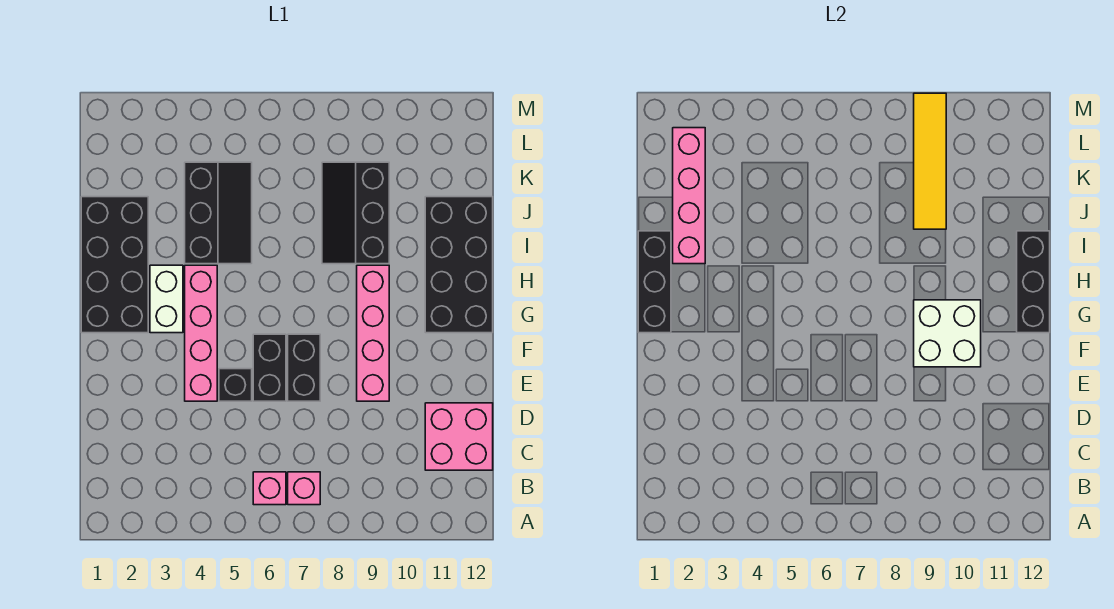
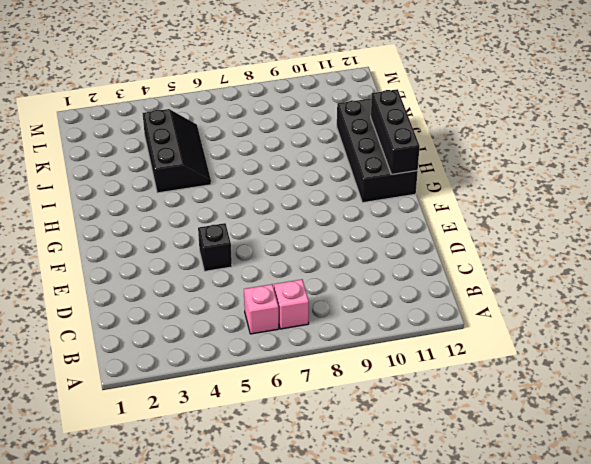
none -> pink 2x2 brick [425,403,493,470]
none -> pink 1x4 brick [185,265,217,401]
none -> black 1x2 brick [253,334,286,401]

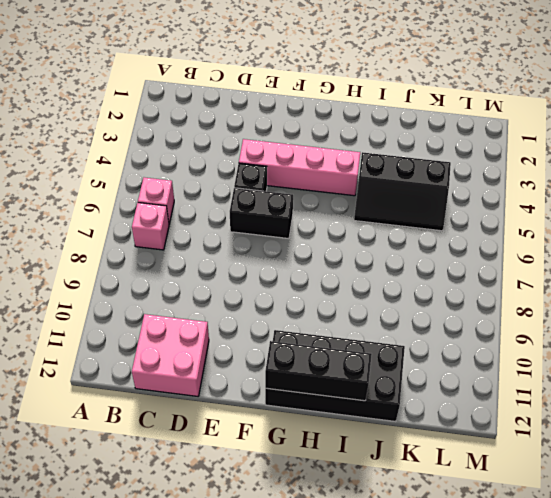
none -> black 1x2 brick [288,334,320,401]
none -> pink 1x4 brick [357,265,389,401]
none -> black 2x4 brick [81,197,148,333]

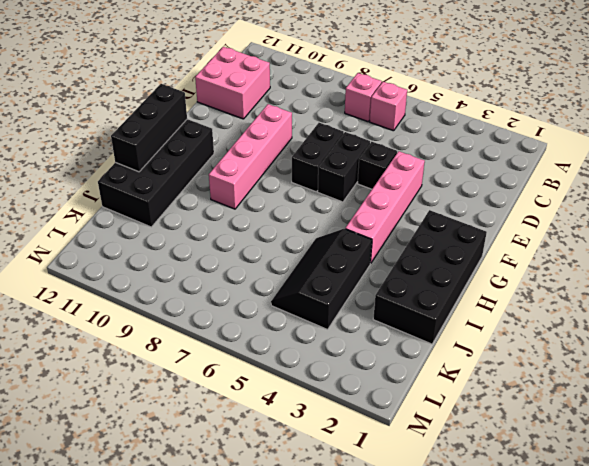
none -> white 1x2 brick [150,265,183,333]
none -> black 2x3 slope [322,162,389,264]
none -> white 2x2 brick [914,300,981,367]

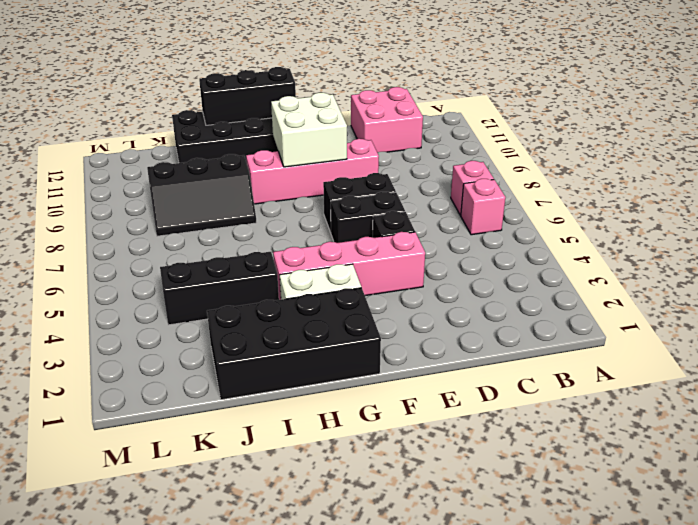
none -> black 1x3 brick [638,231,671,333]
none -> pink 1x4 brick [673,128,705,264]
none -> yellow 1x4 tile [914,93,946,229]

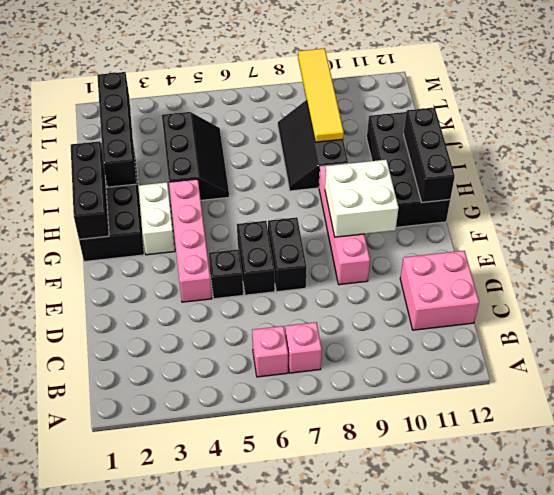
black 1x4 brick [97,72,137,187] -> pink 1x4 brick [673,128,705,264]

